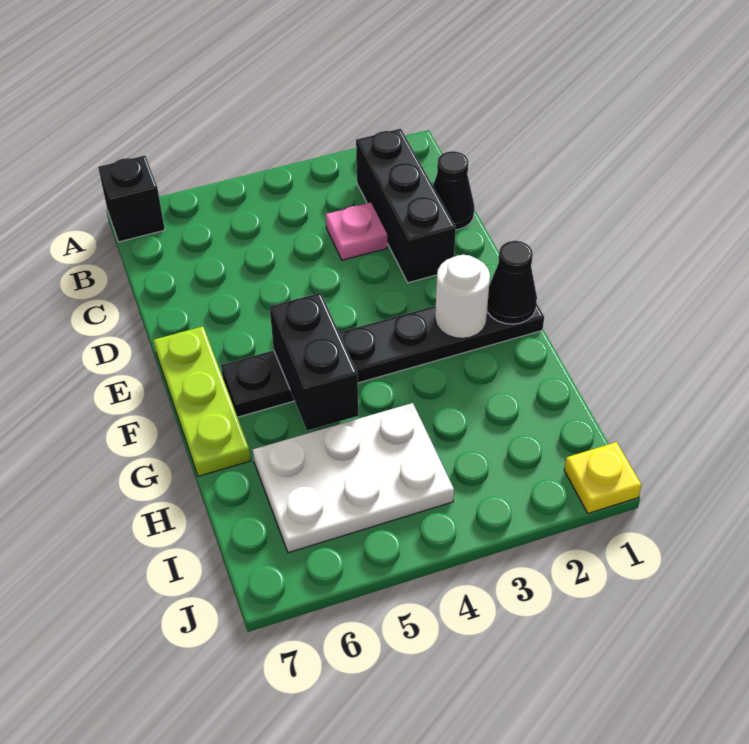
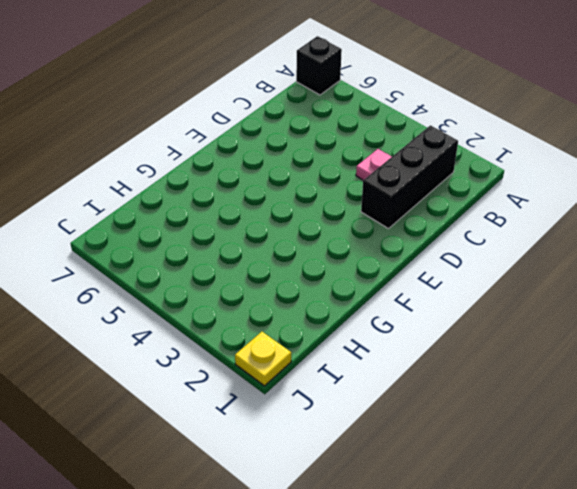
none -> black 1x1 cone [433,151,474,230]
none -> lime 1x3 plate [153,326,251,476]

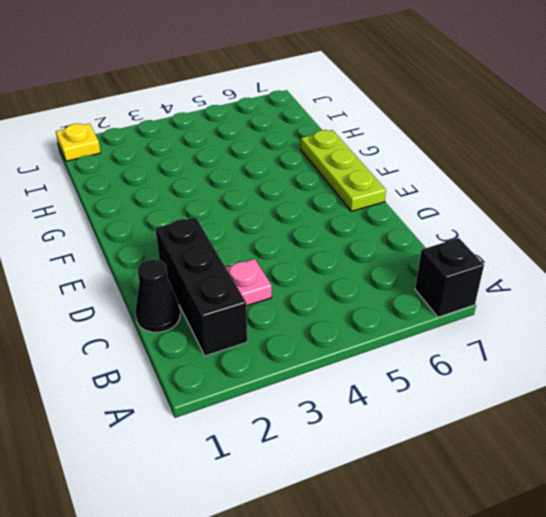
none -> black 1x6 plate [221,303,544,417]
none -> white 2x3 plate [253,403,454,553]

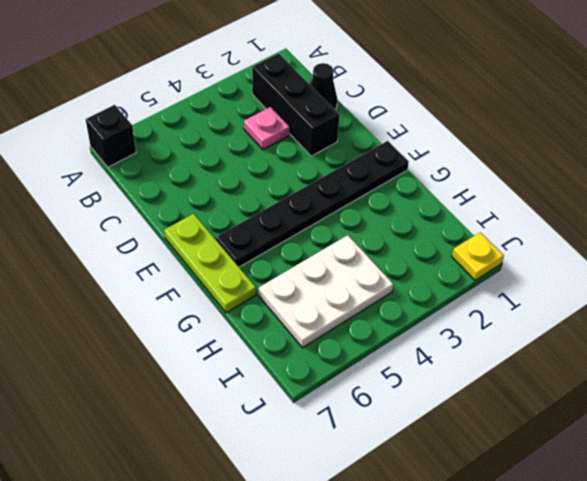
none -> black 1x1 cone [487,241,537,324]
none -> white 1x1 round brick [435,255,490,338]

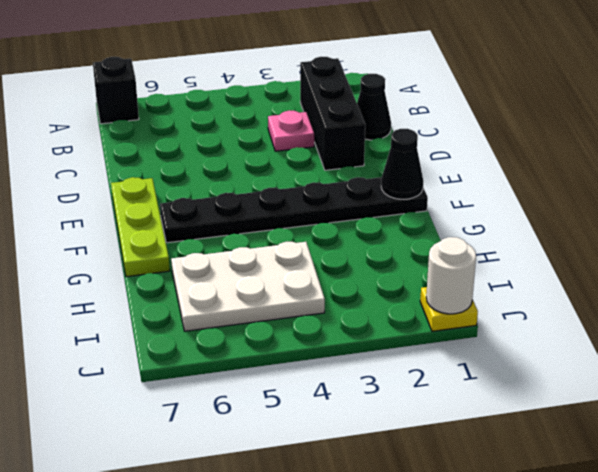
white 1x1 round brick [426,237,476,314] -> white 1x1 round brick moved to [435,255,490,338]
none -> black 1x2 brick [270,293,359,431]

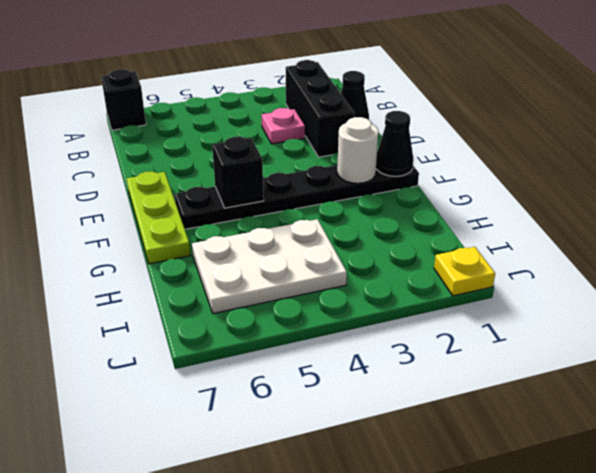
black 1x1 brick [212,137,264,208] -> black 1x2 brick [270,293,359,431]

